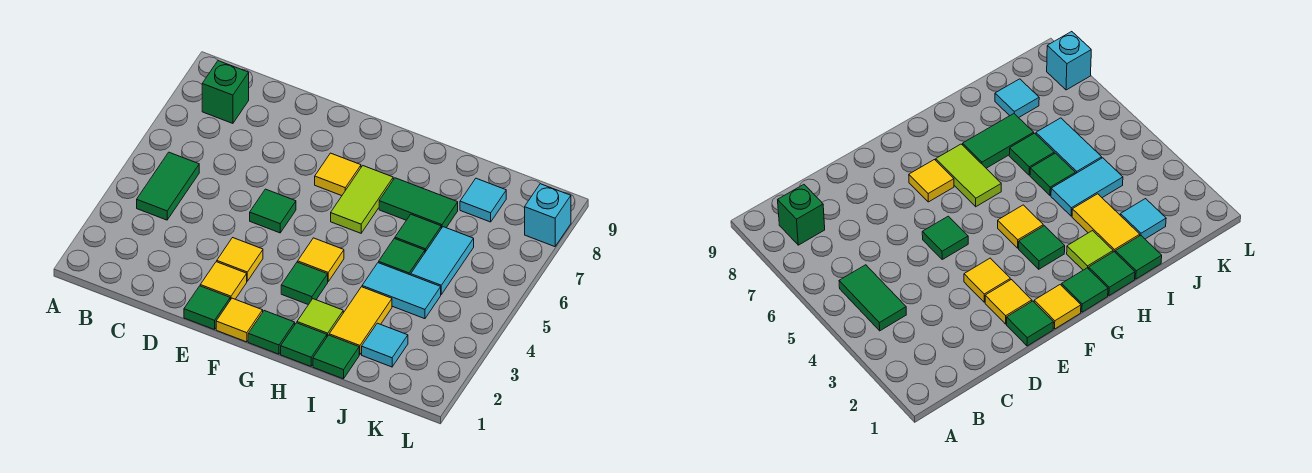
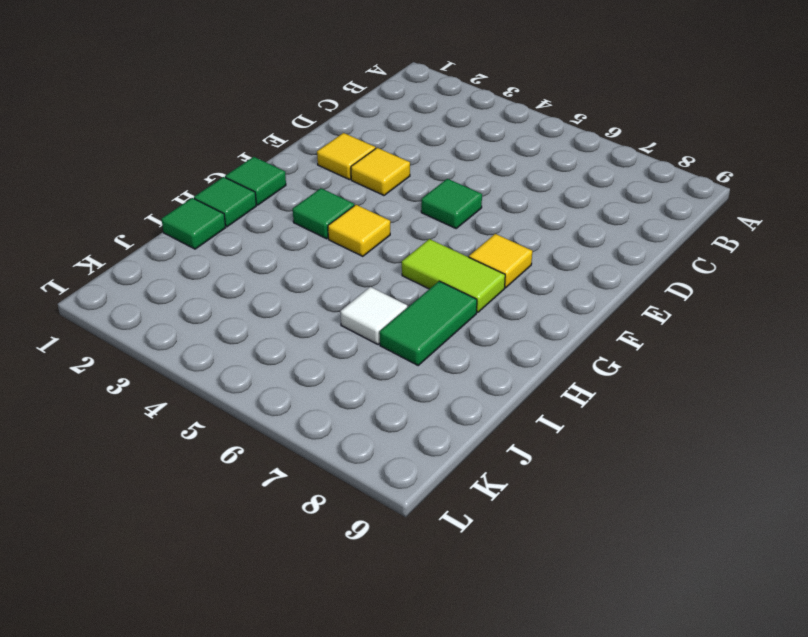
white 1x1 tile [340,287,407,344] -> green 1x1 tile [395,215,441,252]
none -> green 1x2 tile [137,152,199,220]
none -> green 1x1 brick [202,61,249,123]
none -> green 1x1 tile [184,286,230,330]

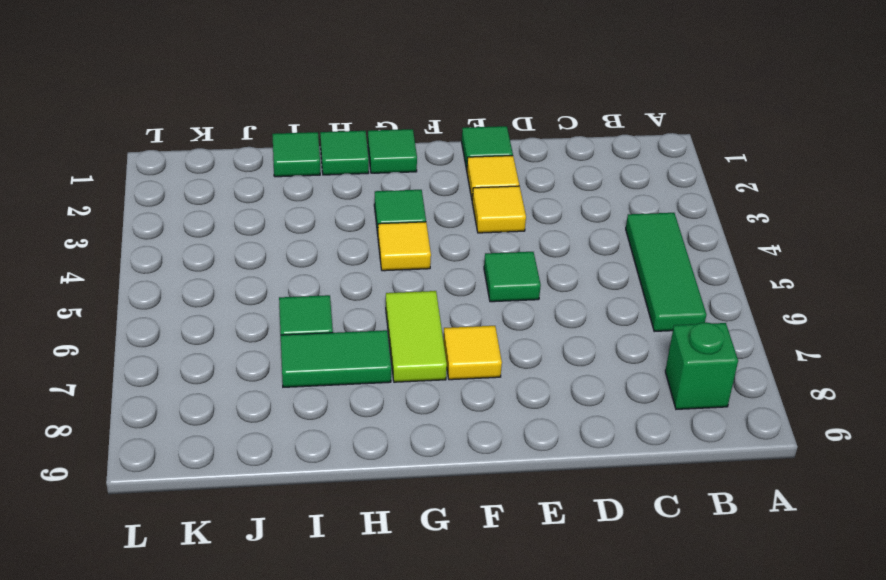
green 1x3 tile [626,213,706,332] -> green 1x2 tile [137,152,199,220]
none -> yellow 1x1 tile [216,298,263,342]
none -> lime 1x1 tile [297,299,343,337]
none -> yellow 1x2 tile [329,287,392,355]

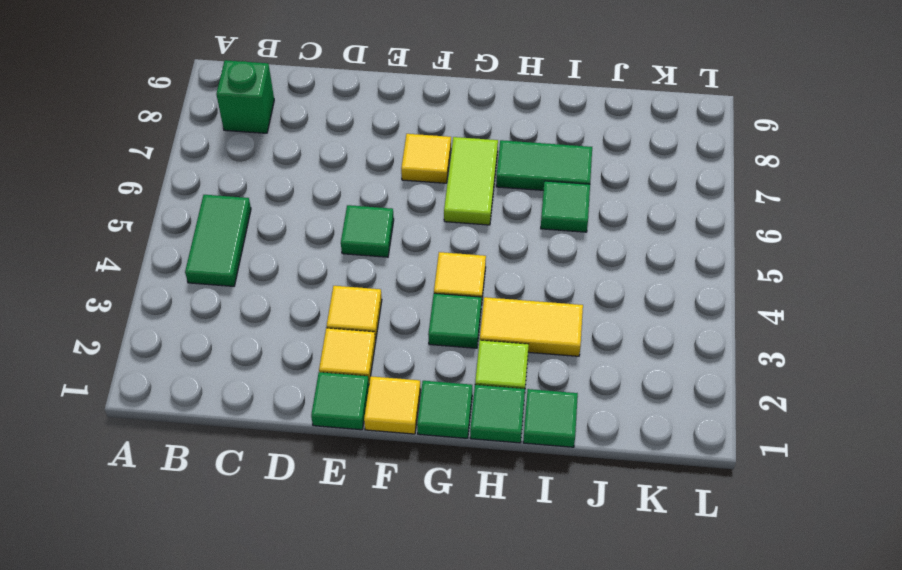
yellow 1x2 tile [480,297,583,356] -> yellow 1x2 tile turned to [329,287,392,355]
none -> cyan 1x2 tile [362,263,441,319]
none -> green 1x1 tile [379,238,425,275]
none -> cyan 1x1 tile [362,323,408,367]

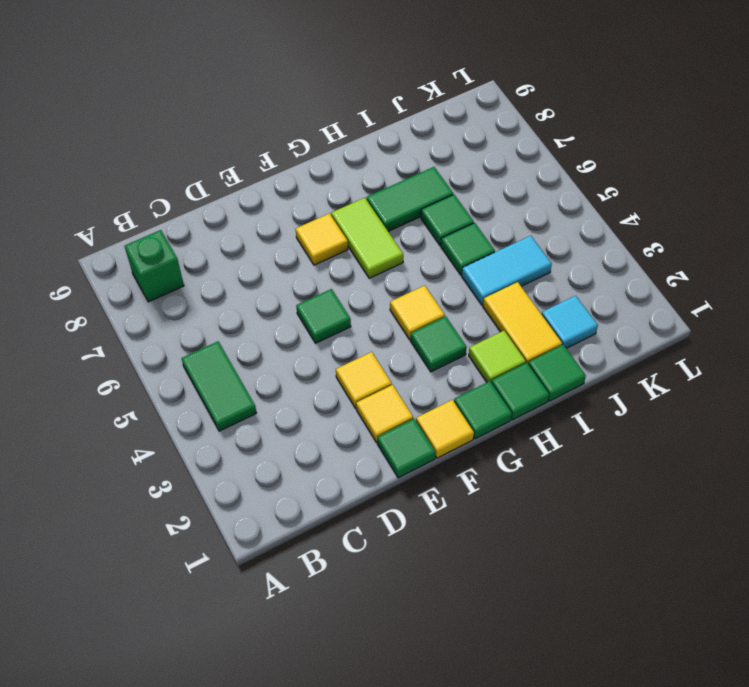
none -> cyan 1x2 tile [411,227,474,294]
none -> cyan 1x1 tile [460,178,506,222]
none -> cyan 1x1 brick [525,184,571,247]

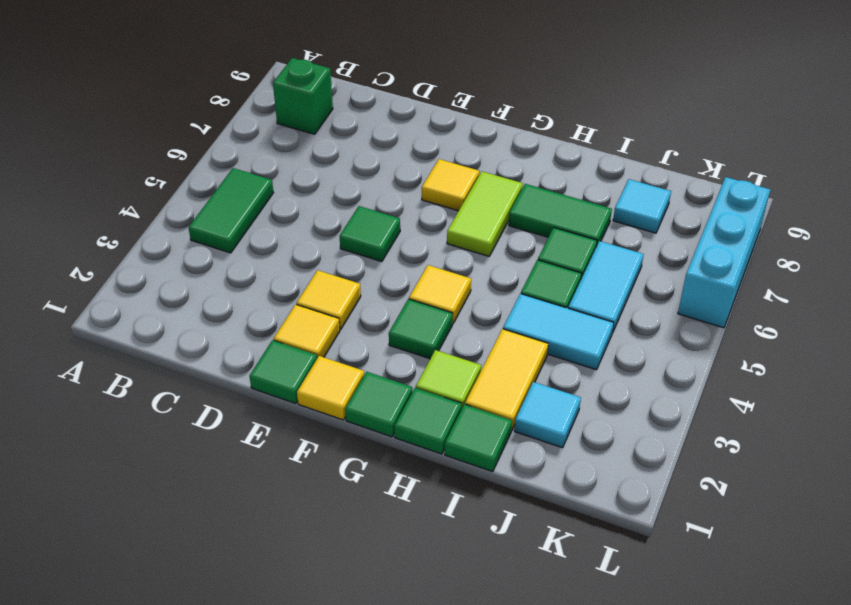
cyan 1x3 brick [678,177,770,328] -> cyan 1x1 brick [525,184,571,247]

